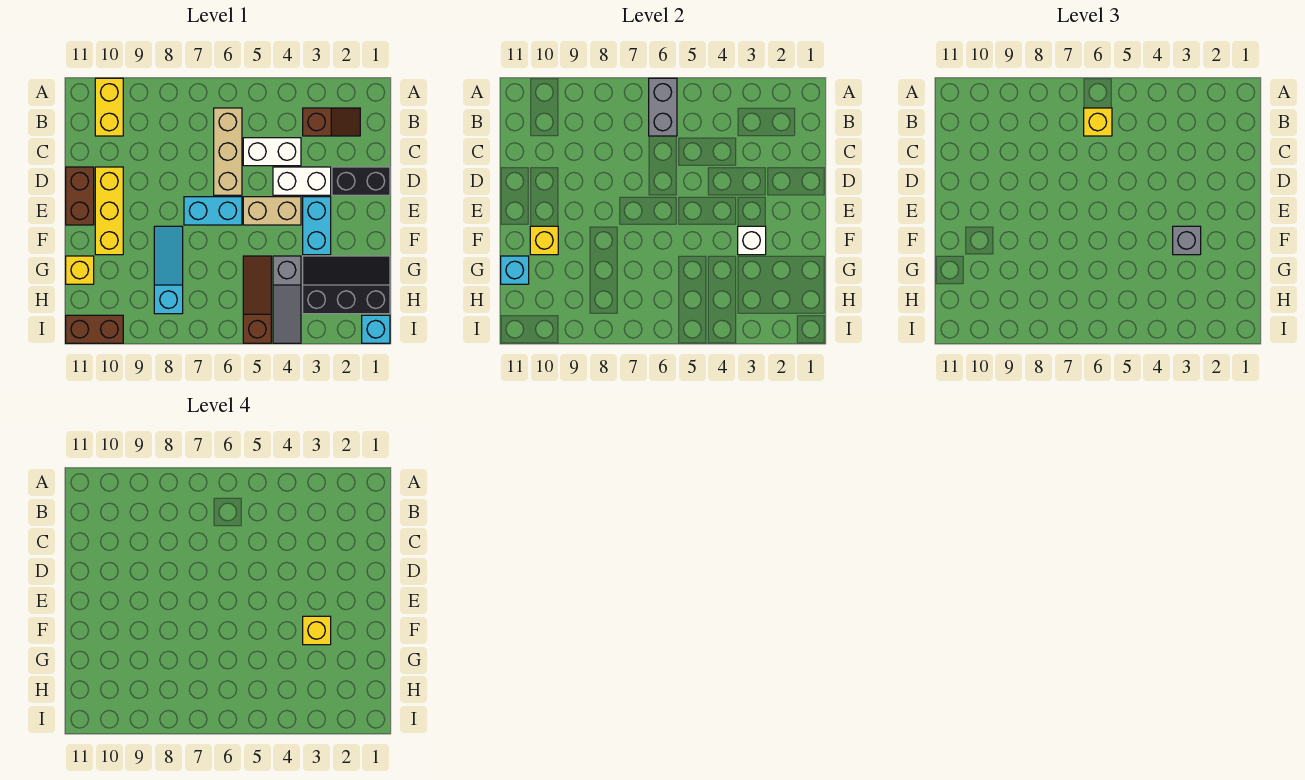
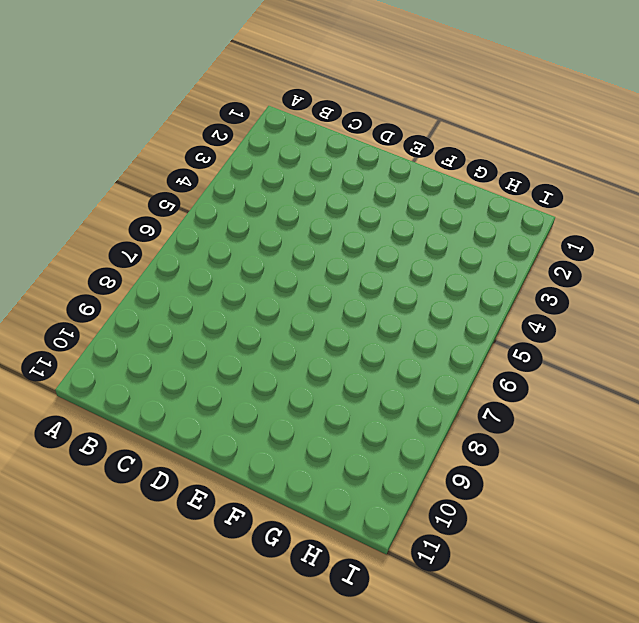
none -> yellow 1x2 brick [95,78,123,136]
none -> brown 1x2 slope [303,108,360,136]
none -> tan 1x3 brick [214,108,242,195]

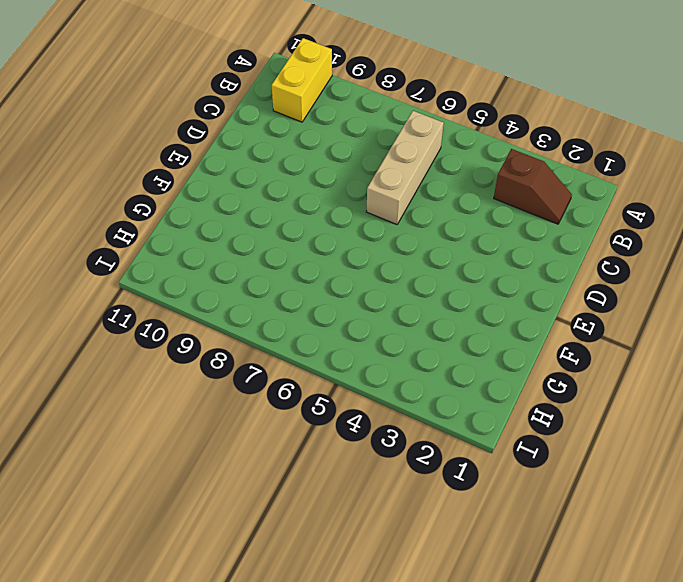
none -> white 1x2 brick [243,138,301,166]
none -> black 1x2 brick [332,167,390,195]
none -> white 1x2 brick [273,167,331,195]

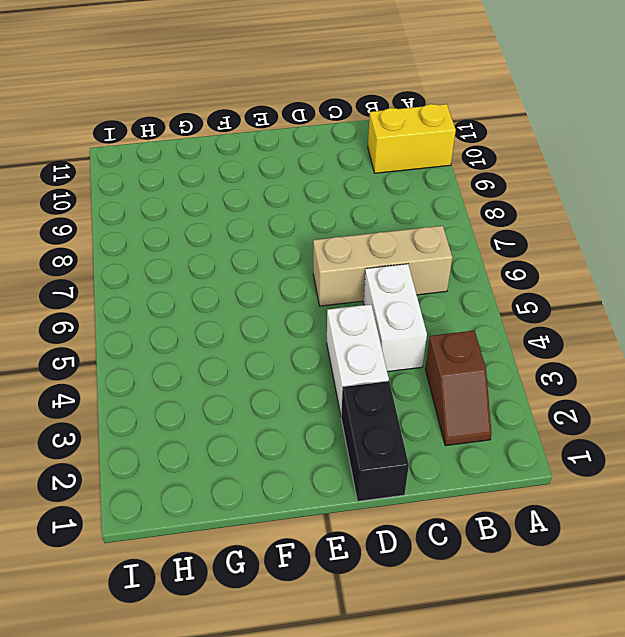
none -> yellow 1x3 brick [95,167,123,255]
none -> brown 1x2 brick [66,167,94,225]
none -> cyan 1x2 brick [303,197,331,255]

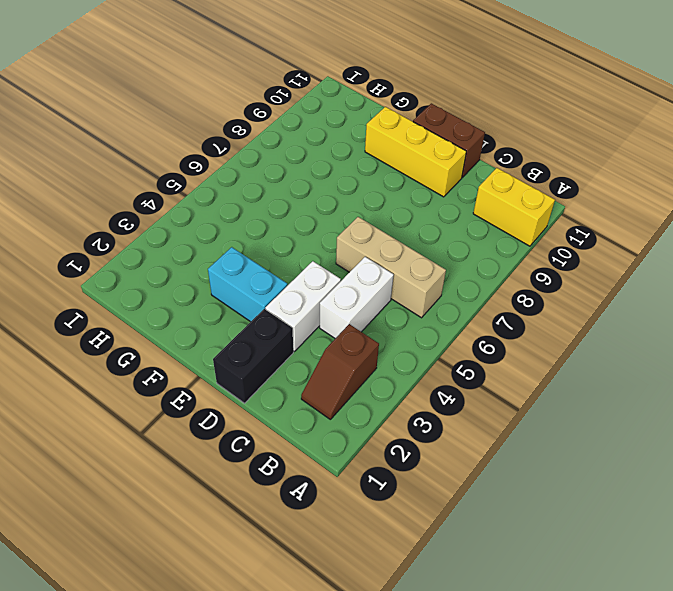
none -> tan 1x2 brick [243,197,301,225]
none -> cyan 1x2 brick [184,197,242,225]
none -> cyan 1x3 slope [154,226,183,314]

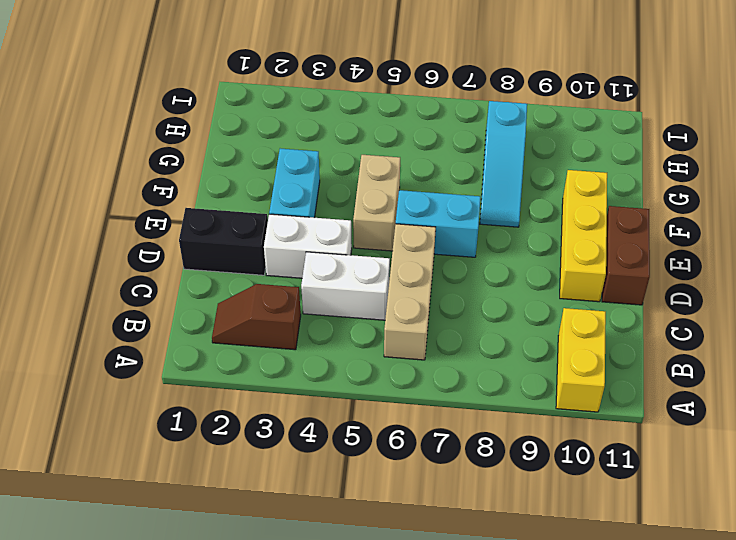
tan 1x2 brick [353,155,400,251] -> tan 1x2 brick turned to [243,197,301,225]
none -> black 2x3 slope [303,256,390,314]
none -> grey 1x3 slope [273,256,301,343]
none -> brown 1x3 slope [243,256,271,343]

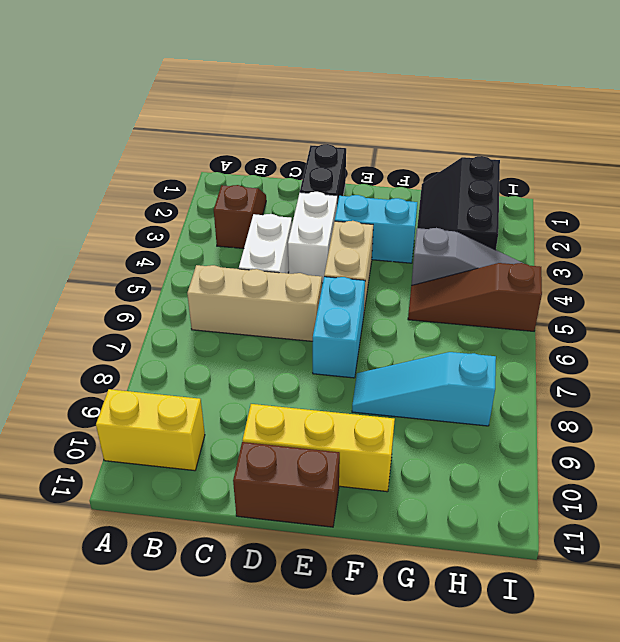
none -> yellow 1x1 brick [66,256,94,284]
none -> cyan 1x1 brick [362,315,390,343]
none -> brown 1x2 brick [66,315,123,343]

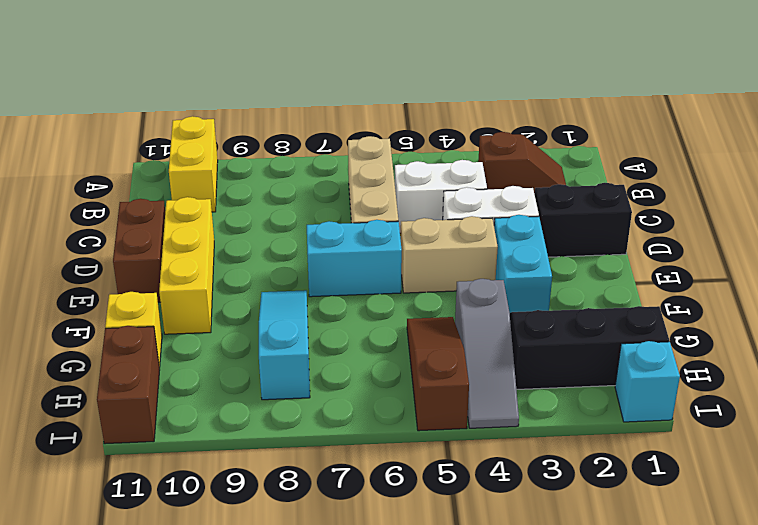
brown 1x2 brick [97,326,160,444] -> brown 1x2 brick turned to [66,315,123,343]
none -> grey 1x2 brick [649,78,677,136]
none -> white 1x1 brick [738,226,766,255]
none -> yellow 1x1 brick [530,226,558,255]

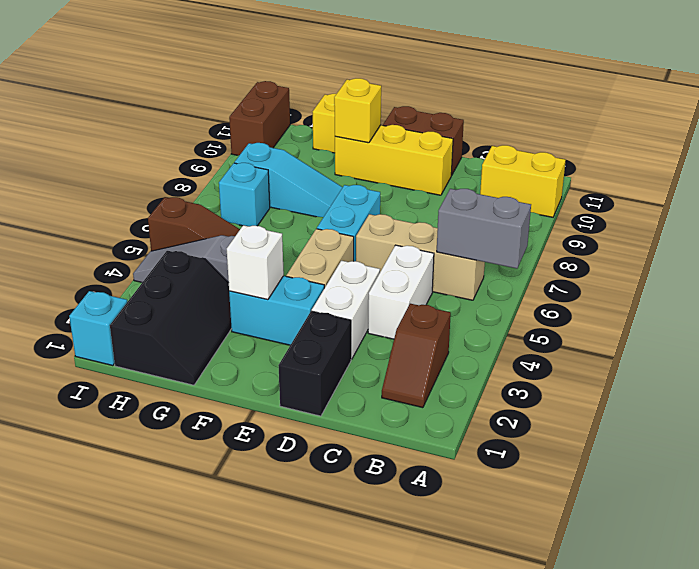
cyan 1x1 brick [219,163,270,226] -> cyan 1x1 brick moved to [501,256,529,284]
none -> yellow 1x1 brick [1084,108,1112,136]
none -> grey 1x1 brick [1173,226,1201,255]
none -> yellow 1x1 brick [303,616,331,645]

